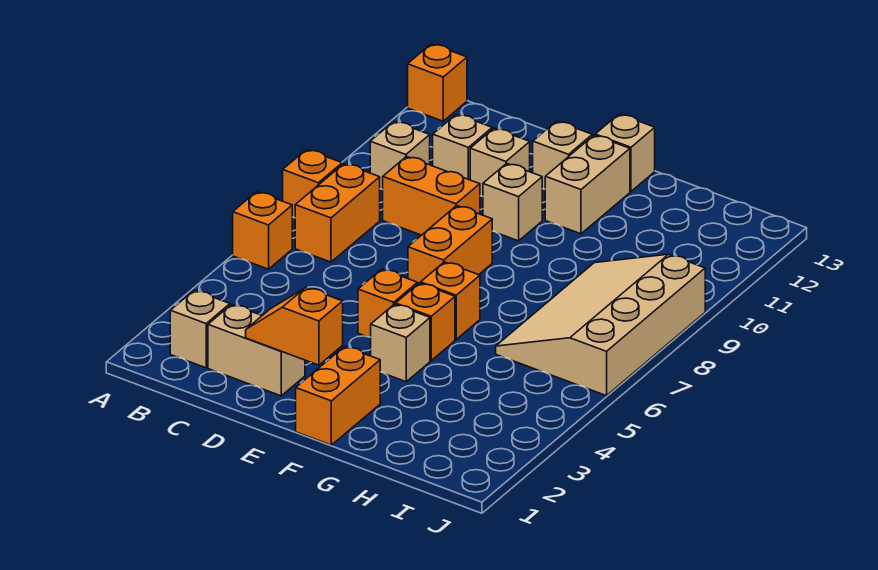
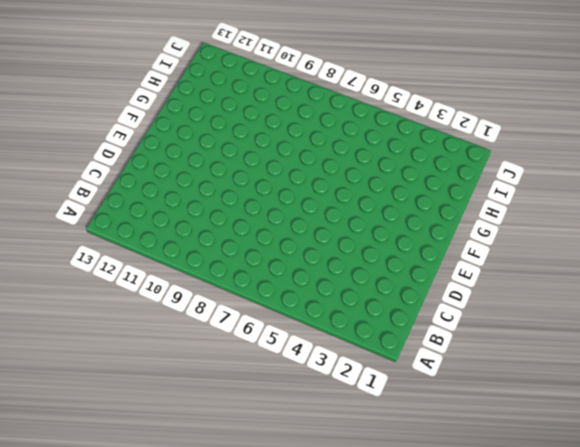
none -> orange 1x1 brick [233,192,292,269]
none -> orange 1x1 brick [283,149,342,218]
none -> orange 1x1 brick [408,44,467,121]

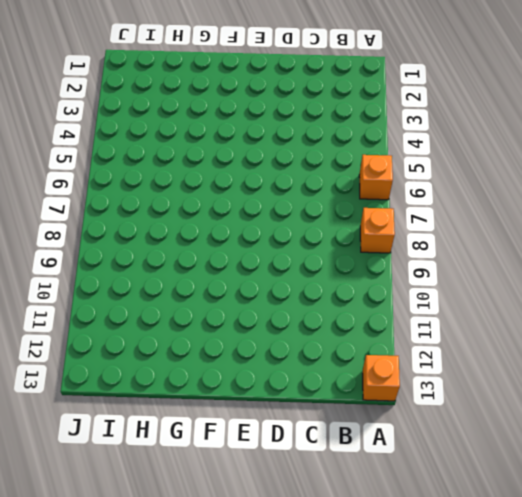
none -> tan 1x1 brick [170,290,230,368]
none -> orange 1x2 brick [295,164,380,262]
none -> tan 1x1 brick [370,121,430,190]

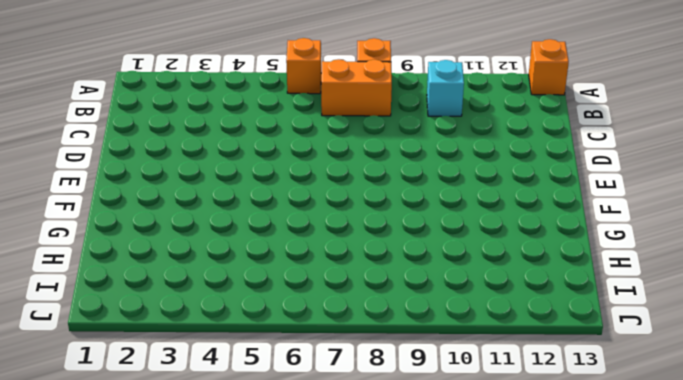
cyan 1x1 brick [427,60,464,116] -> tan 1x1 brick [370,121,430,190]
none -> tan 1x1 brick [170,290,230,368]
none -> tan 1x2 brick [208,304,305,396]
none -> orange 1x2 brick [383,156,480,235]

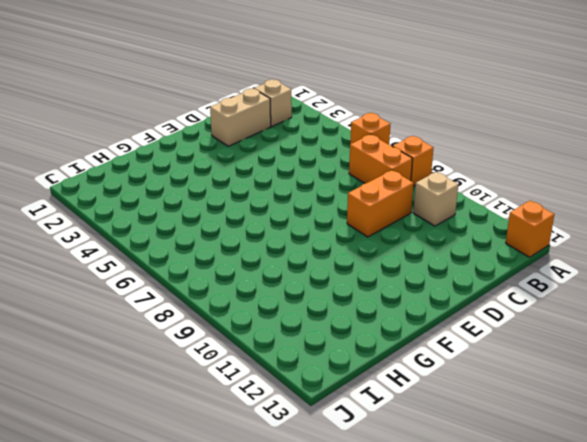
none -> tan 1x1 brick [433,114,492,180]
none -> tan 1x1 brick [470,128,530,196]
none -> orange 1x1 brick [358,269,418,337]

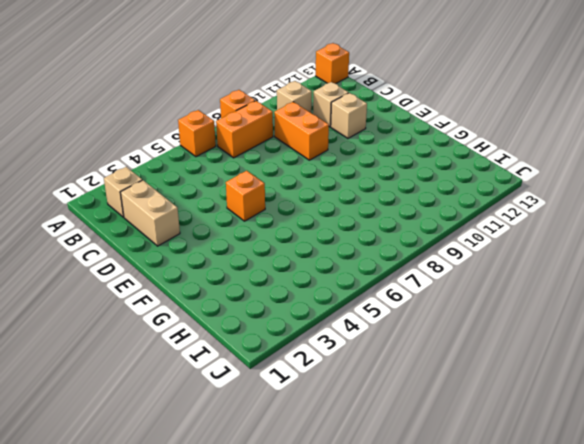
none -> orange 1x2 brick [408,206,492,284]
none -> tan 1x1 brick [483,163,542,241]
none -> tan 1x1 brick [533,121,592,189]

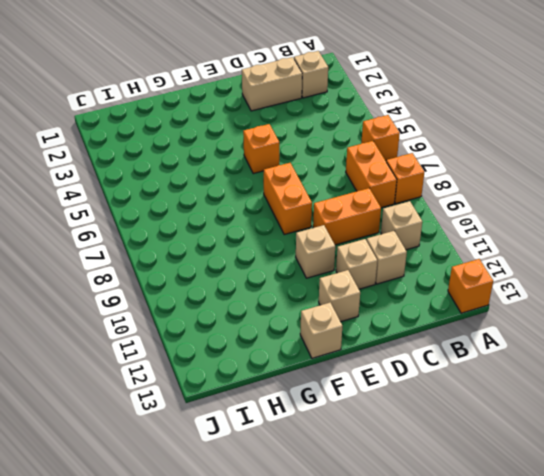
none -> orange 1x2 brick [296,347,380,445]
none -> tan 1x1 brick [371,304,430,382]
none -> orange 1x1 brick [396,283,455,360]

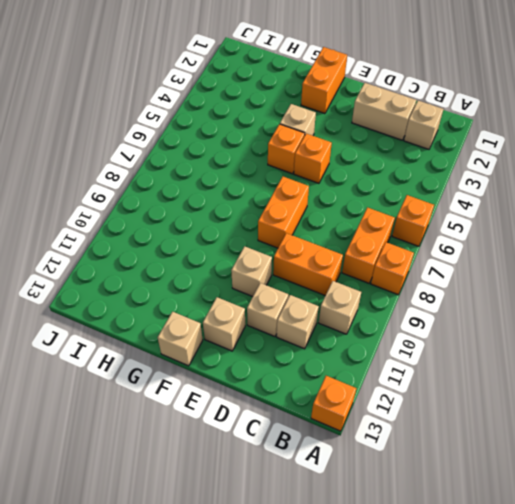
none -> orange 1x1 brick [421,262,480,339]
none -> tan 1x2 brick [545,135,630,234]
none -> tan 3x4 slope [496,254,705,396]

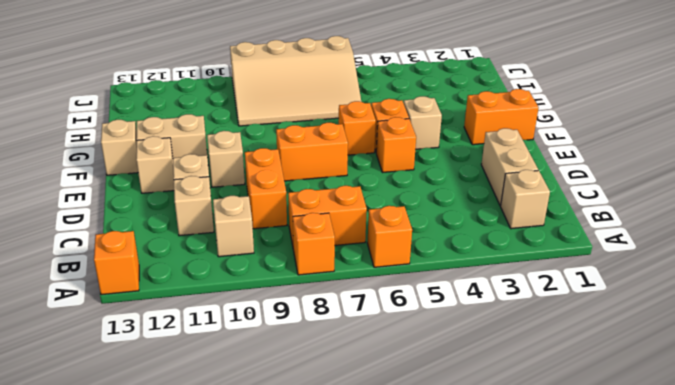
none -> orange 1x2 slope [246,287,343,365]

